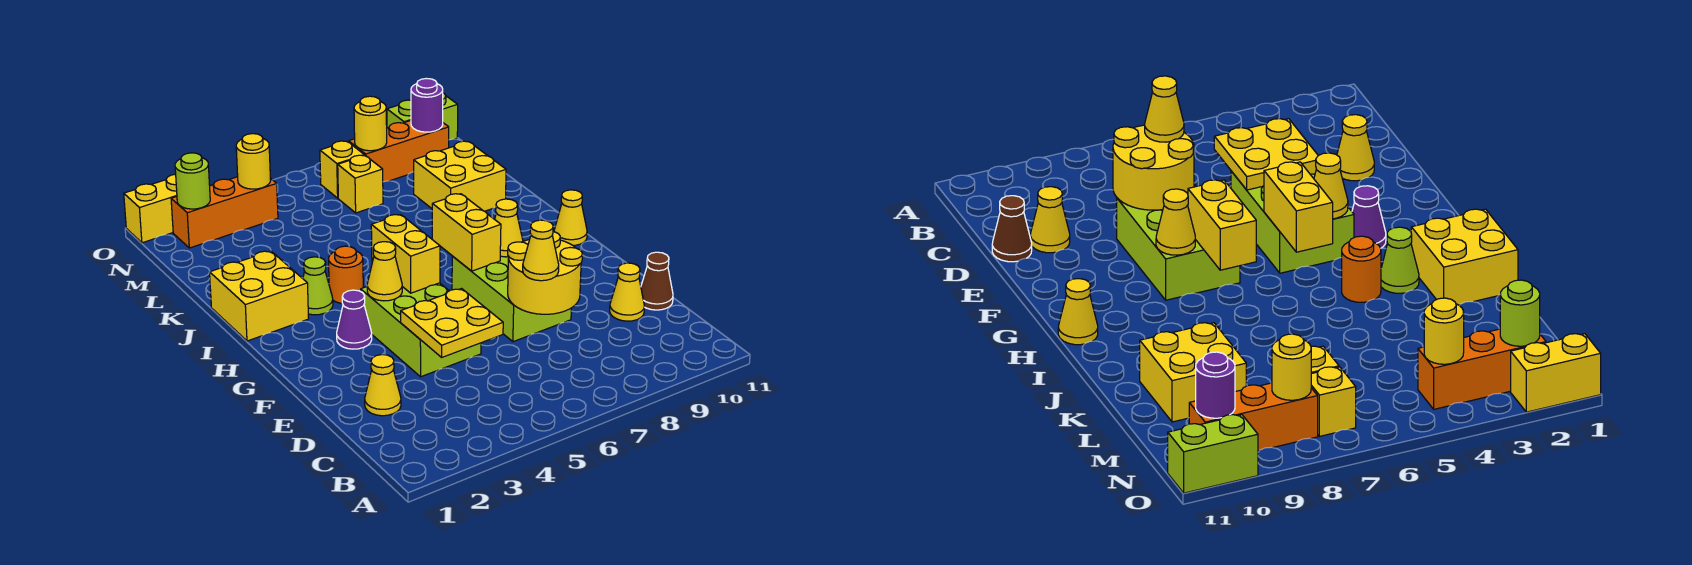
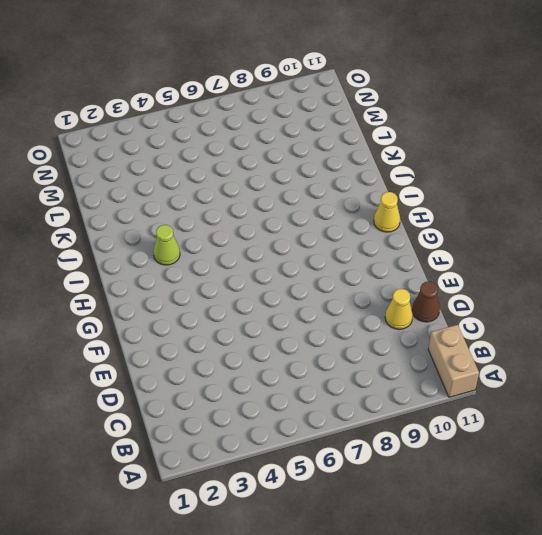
tan 1x2 brick [428,325,479,397] -> none
none -> yellow 1x1 cone [365,355,401,416]
none -> lime 2x3 brick [361,283,481,377]
none -> lime 2x3 brick [452,256,571,342]

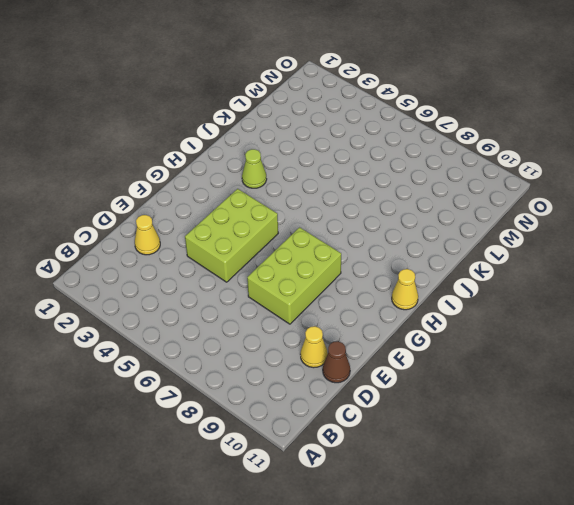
none -> purple 1x1 cone [337,290,372,349]
none -> yellow 2x2 brick [210,251,309,341]
none -> orange 1x1 round brick [329,246,363,303]

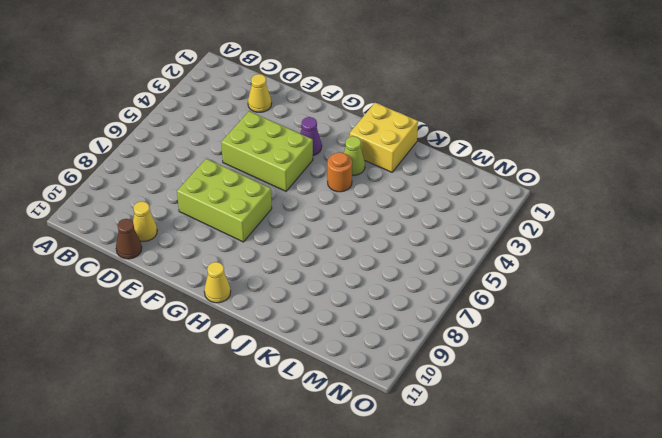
none -> yellow 2x2 brick [414,141,506,211]
none -> yellow 1x1 brick [338,155,383,213]
none -> orange 1x3 brick [171,177,278,248]

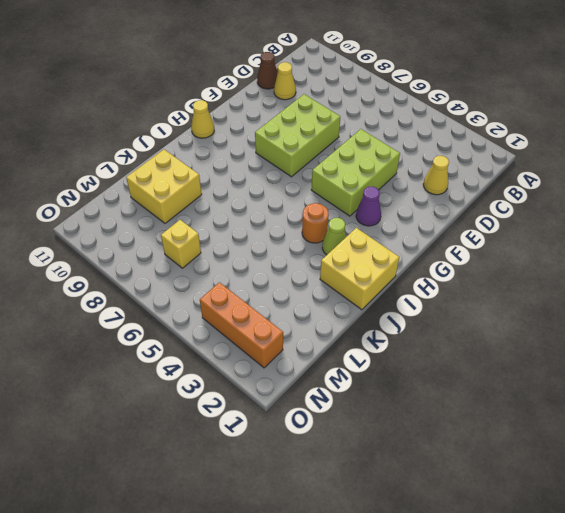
none -> yellow 1x1 brick [320,141,364,198]
none -> orange 1x3 brick [349,121,449,182]
none -> yellow 1x2 brick [124,174,177,243]

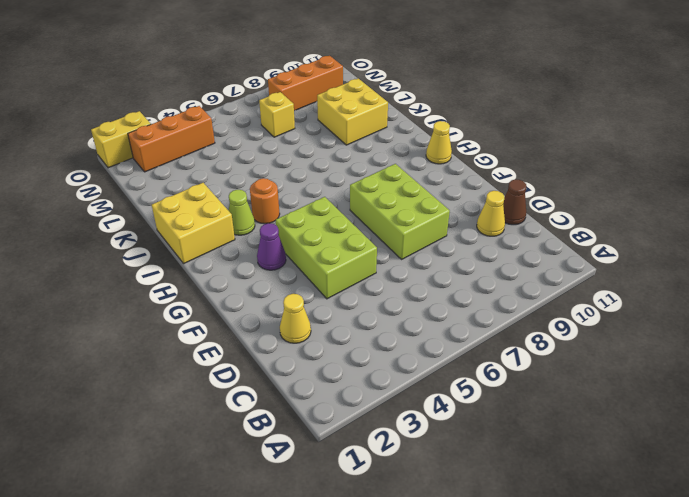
none -> yellow 1x1 brick [320,141,364,198]
none -> lime 1x2 brick [387,93,458,140]
none -> yellow 2x2 plate [401,289,503,357]

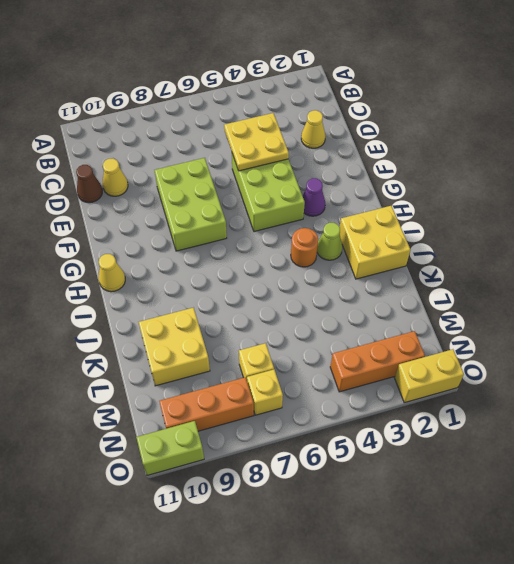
none -> yellow 2x2 round brick [508,232,582,314]
none -> yellow 1x1 cone [367,242,402,301]
none -> yellow 1x2 brick [371,214,440,293]

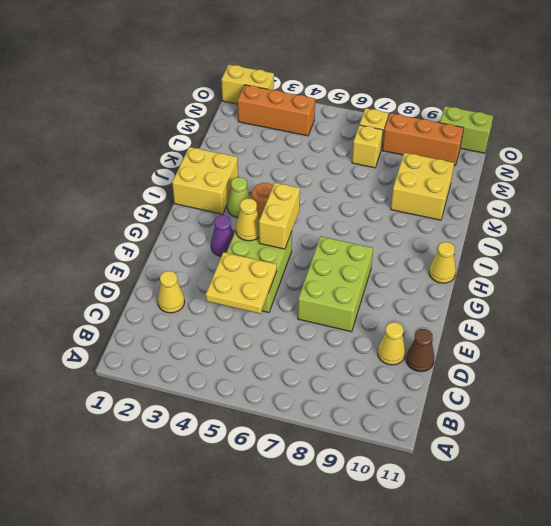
none -> yellow 2x2 round brick [508,232,582,314]
none -> yellow 1x2 brick [432,194,501,271]
none -> yellow 1x1 cone [495,199,523,257]

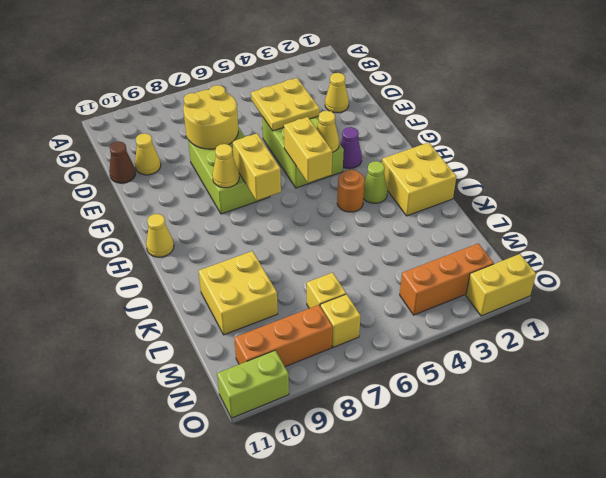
none -> lime 1x1 round brick [175,153,210,209]
none -> yellow 1x1 round brick [236,134,271,189]
none -> yellow 1x1 round brick [354,96,387,151]

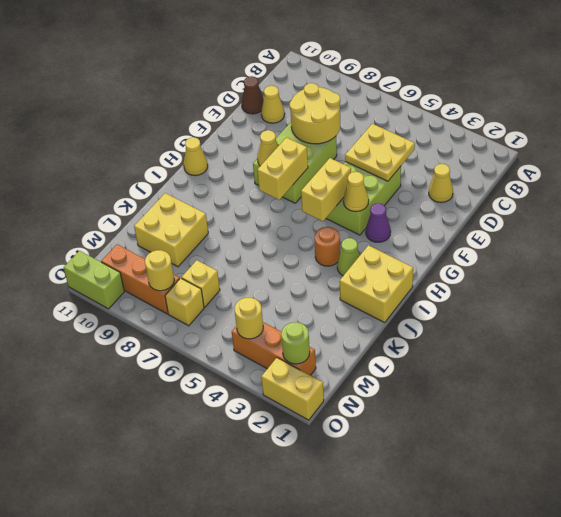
none -> purple 1x1 round brick [411,78,443,132]
none -> yellow 1x1 cone [523,220,559,281]

